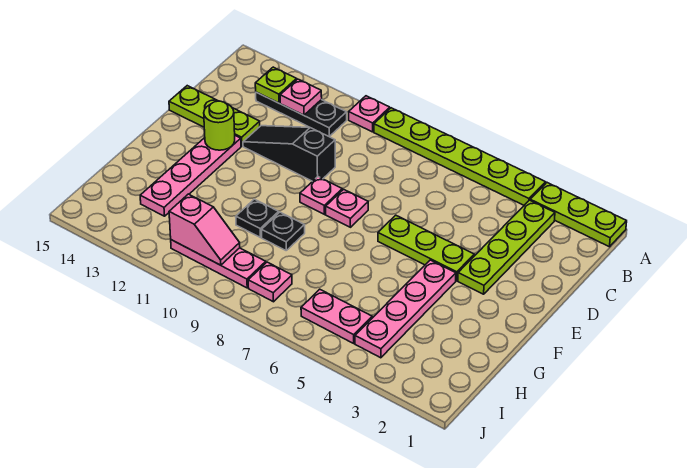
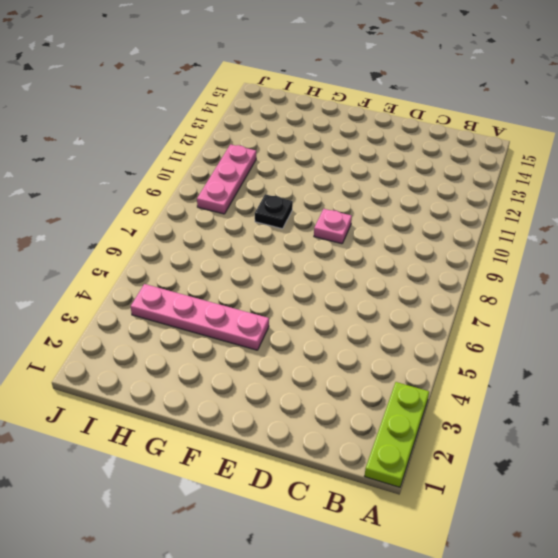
none -> lime 1x6 plate [374,108,546,205]
none -> pink 1x1 plate [349,96,390,132]
none -> lime 1x4 plate [458,200,555,294]

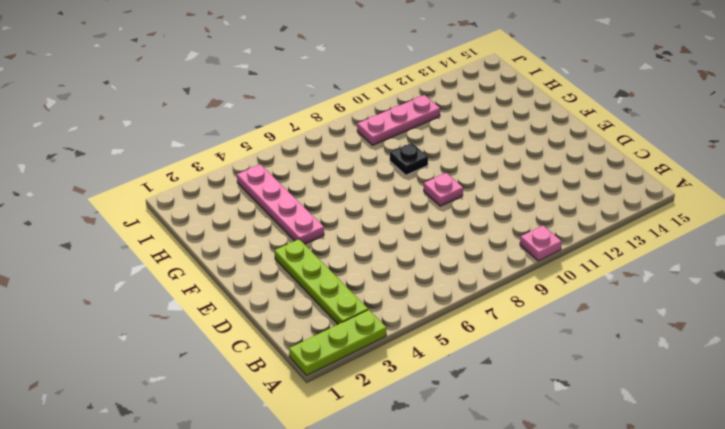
none -> lime 1x6 plate [374,108,546,205]
none -> black 1x3 plate [256,92,347,137]
none -> black 1x3 slope [243,126,335,181]

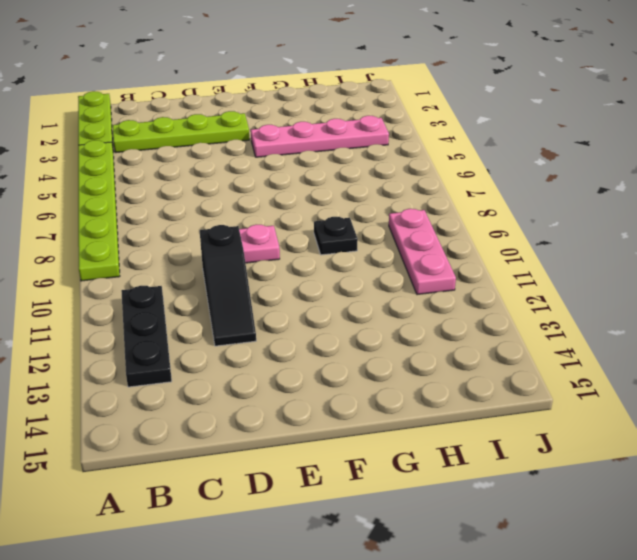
none -> pink 1x1 plate [349,96,390,132]
none -> lime 1x3 plate [169,86,260,146]
none -> lime 1x3 plate [378,215,474,281]

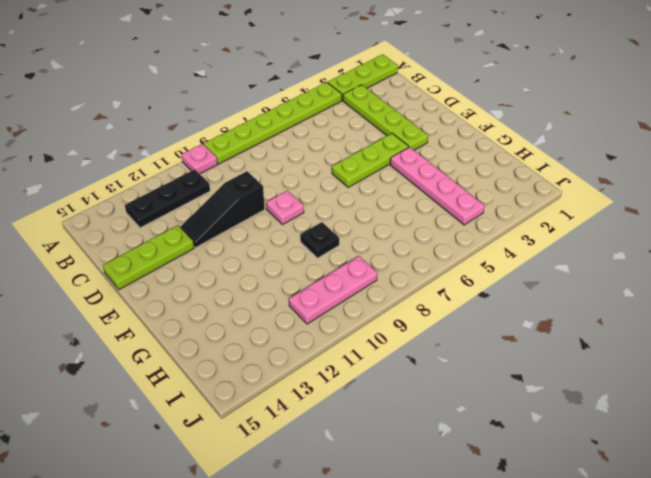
none -> pink 1x1 plate [326,189,368,227]
none -> pink 1x4 plate [140,136,241,216]
none -> black 1x1 plate [236,199,279,237]

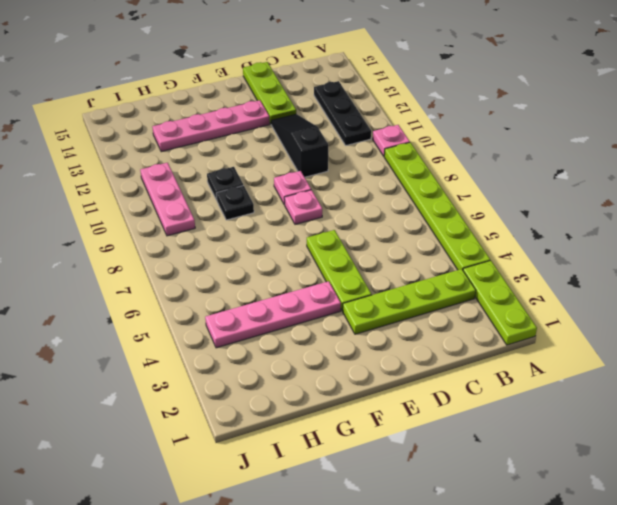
none -> pink 1x2 plate [301,289,372,343]
none -> pink 1x1 plate [248,262,292,302]
none -> pink 1x1 plate [280,79,322,115]

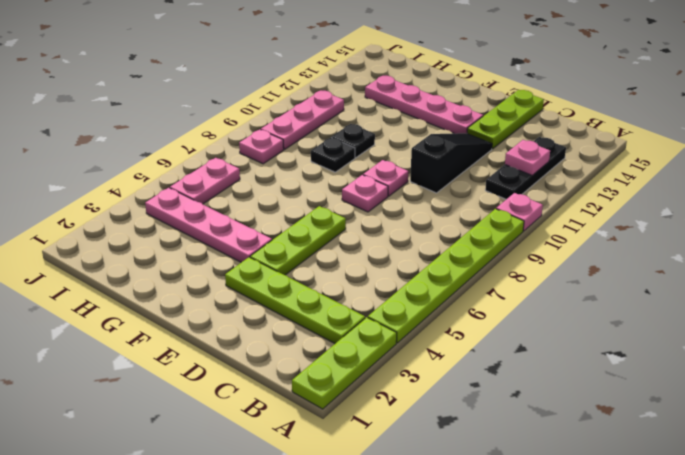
none -> lime 1x1 plate [255,67,297,103]
none -> lime 1x1 round brick [204,101,235,150]
none -> pink 1x2 slope [169,194,240,265]

